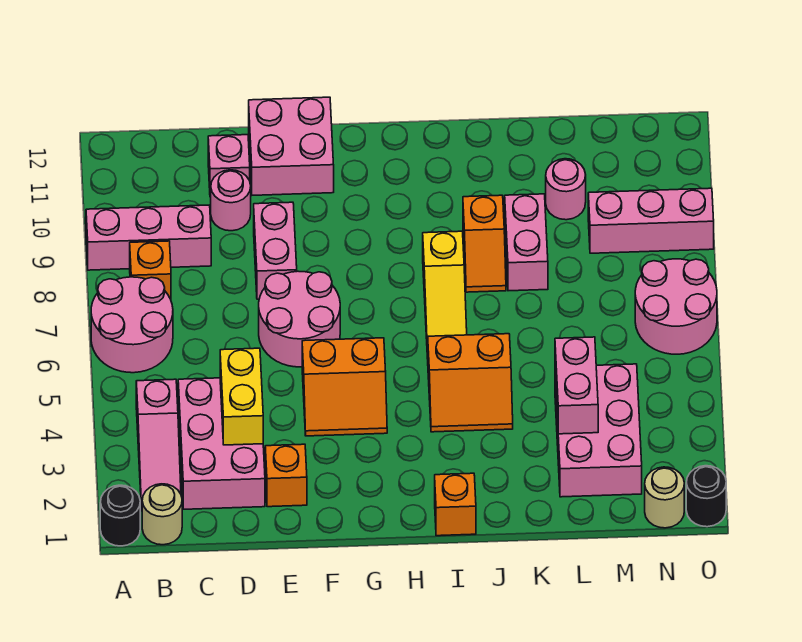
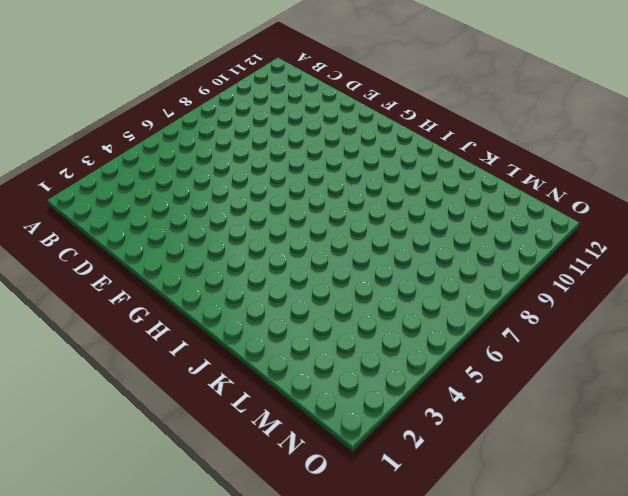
none -> black 1x1 round brick [100,485,140,546]
none -> pink 2x2 round brick [91,277,173,373]
none -> pink 1x3 brick [86,205,211,270]

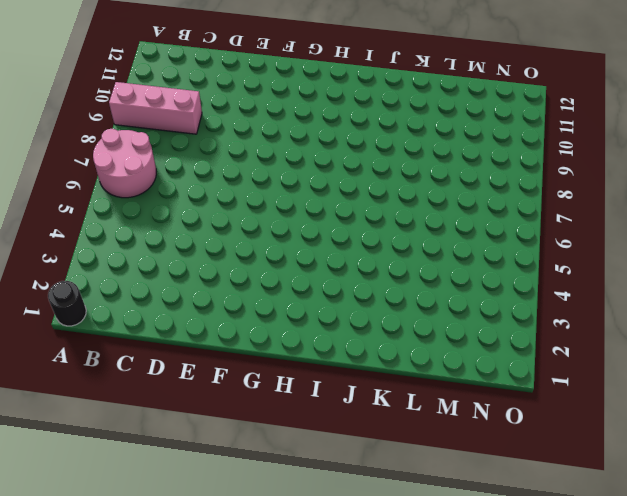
none -> tan 1x1 round brick [142,484,182,545]
none -> pink 1x3 slope [136,379,181,511]
none -> orange 1x1 brick [130,241,171,299]

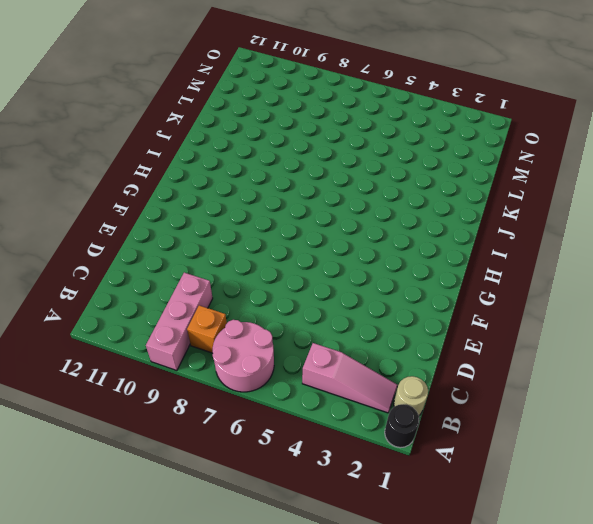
none -> pink 2x3 brick [178,378,265,509]
none -> pink 1x1 round brick [211,170,251,231]
none -> pink 1x1 brick [208,135,250,197]

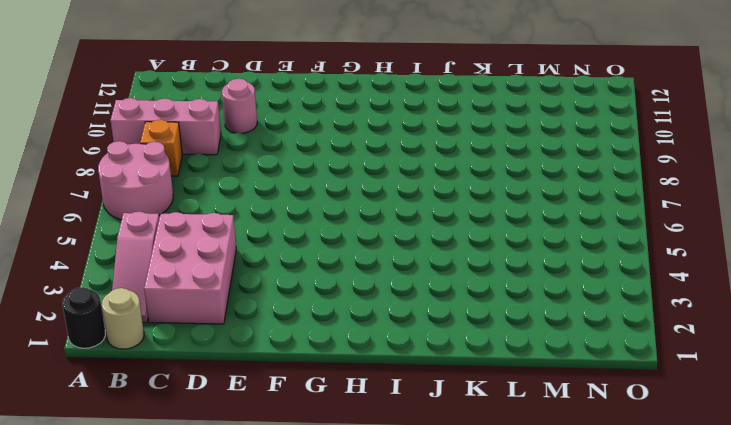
none -> pink 1x1 brick [208,135,250,197]
none -> orange 1x1 brick [265,444,307,507]
none -> pink 2x2 round brick [259,271,340,367]

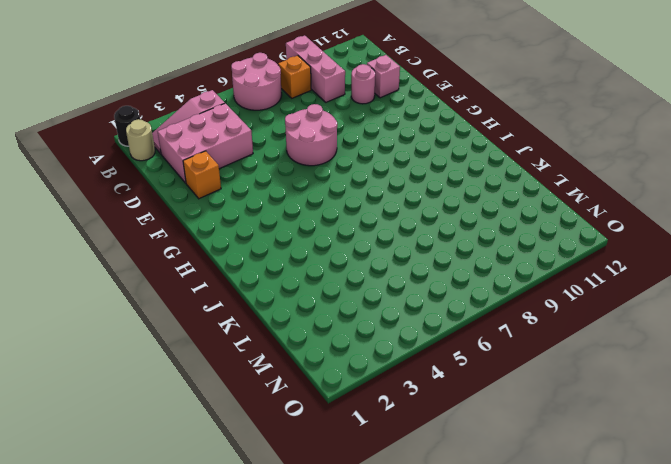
none -> pink 1x2 brick [254,202,297,299]
none -> pink 2x2 brick [249,97,334,195]
none -> orange 2x2 slope [302,338,387,436]

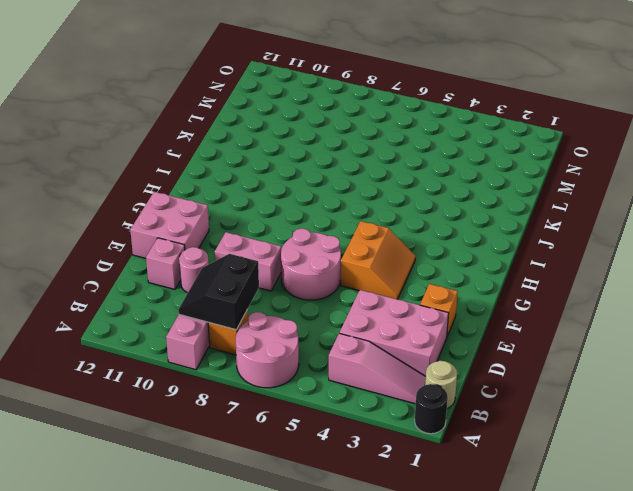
black 2x2 slope [178,254,259,330] -> none
none -> orange 1x1 brick [435,473,476,536]
none -> orange 2x2 slope [427,334,513,432]
none -> yellow 1x3 slope [423,231,467,359]

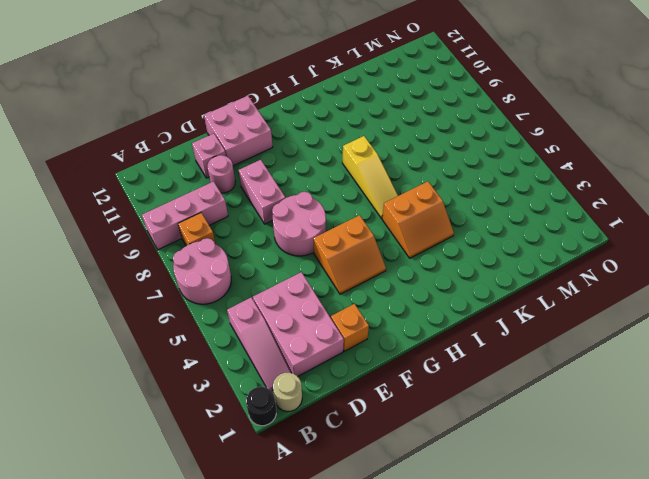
none -> orange 1x1 brick [435,473,476,536]
none -> orange 1x2 slope [463,195,506,292]
none -> pink 1x2 brick [505,194,548,291]

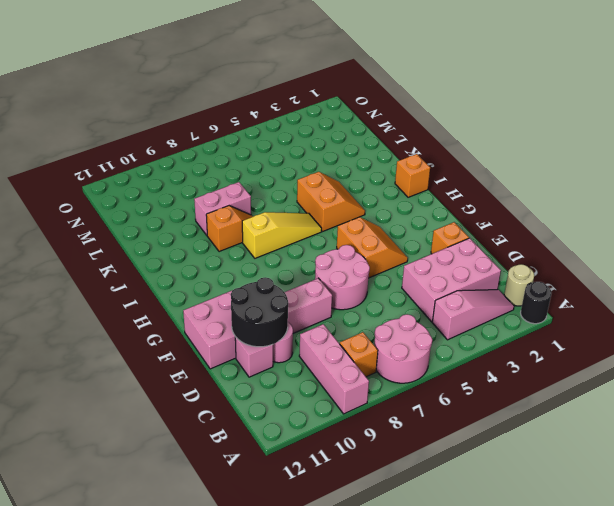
black 2x2 round brick [231,277,288,347] -> none
none -> pink 2x3 brick [555,364,642,497]
none -> pink 1x1 round brick [546,159,586,220]
none -> pink 1x3 brick [588,188,714,253]

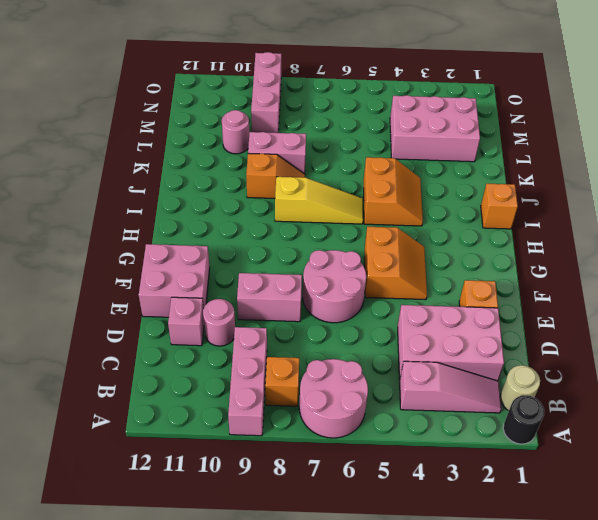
none -> tan 1x1 round brick [645,467,684,528]
none -> pink 2x2 round brick [635,259,717,354]
none -> black 1x1 round brick [686,466,726,527]

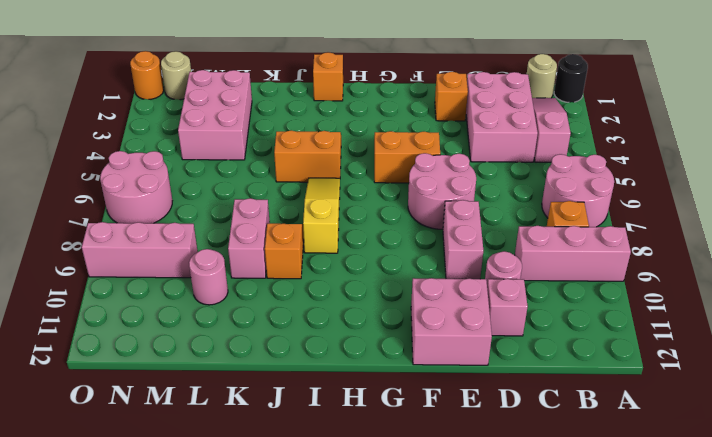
orange 1x1 round brick [130,51,164,99] -> black 1x1 round brick [686,466,726,527]
none -> yellow 1x2 brick [220,348,263,445]
none -> pink 1x2 brick [555,337,598,434]

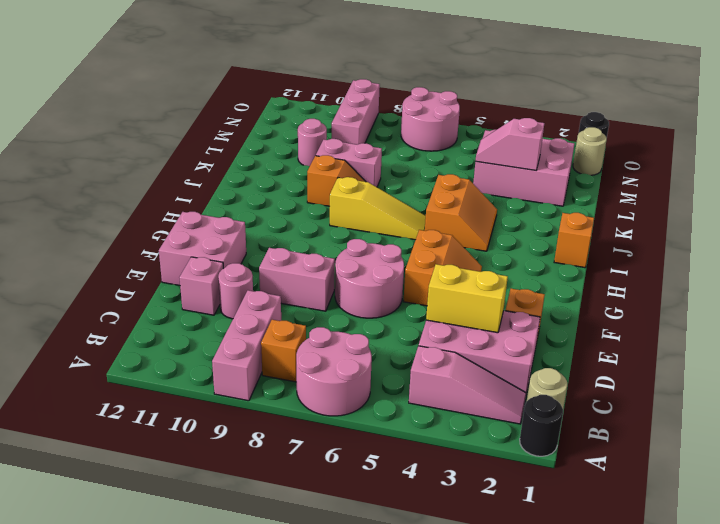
pink 1x2 slope [476,118,544,171] -> pink 1x2 brick [555,337,598,434]

